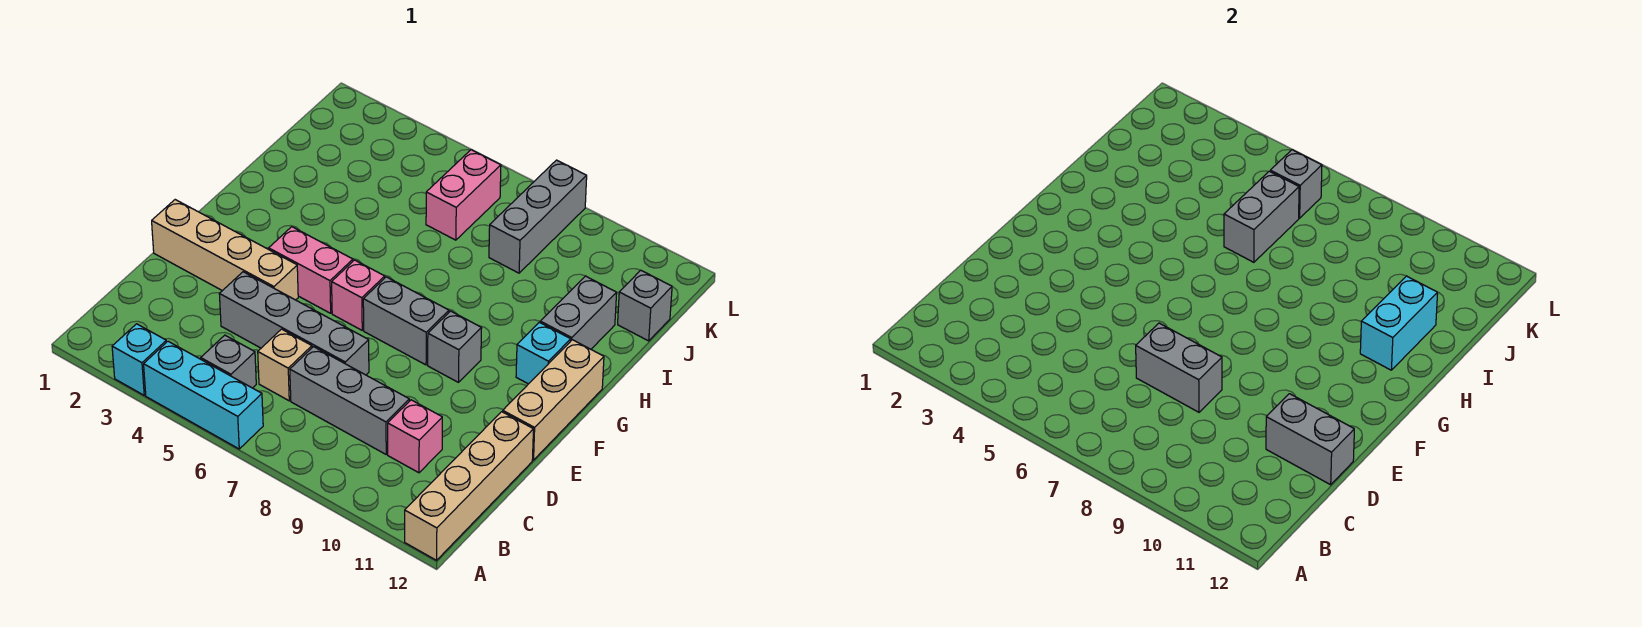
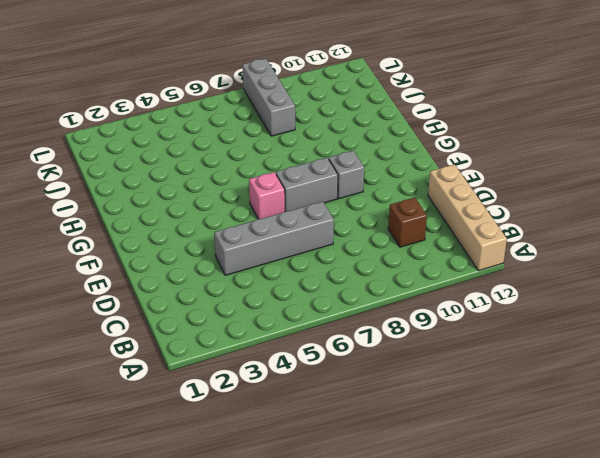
brown 1x1 brick [388,198,427,247] -> pink 1x1 brick [388,400,442,473]
none -> cyan 1x1 brick [112,324,166,395]
none -> cyan 1x3 brick [144,341,263,449]
none -> grey 1x1 brick [201,335,256,388]

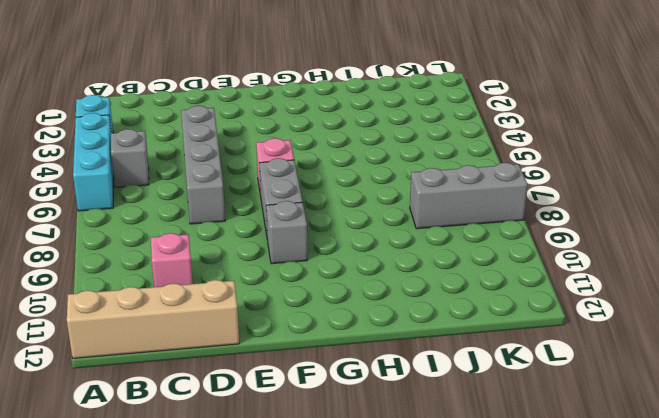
none -> tan 1x1 brick [258,329,312,401]
none -> grey 1x3 brick [290,347,409,454]
none -> tan 1x4 brick [152,200,298,300]

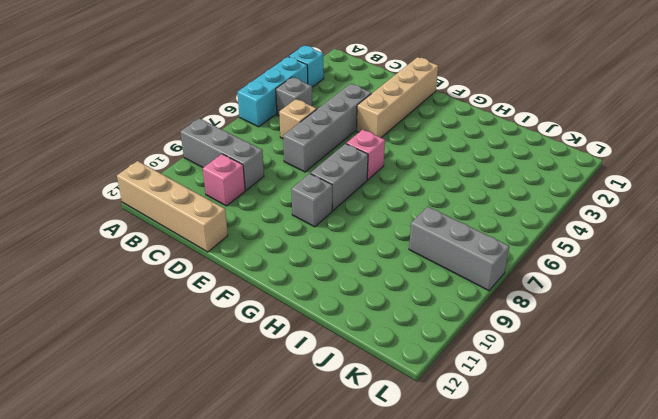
grey 1x3 brick [180,118,264,190] -> grey 1x3 brick turned to [290,347,409,454]
none -> tan 1x3 brick [503,340,604,460]
none -> pink 1x2 brick [269,227,353,313]
none -> cyan 1x1 brick [516,322,571,384]

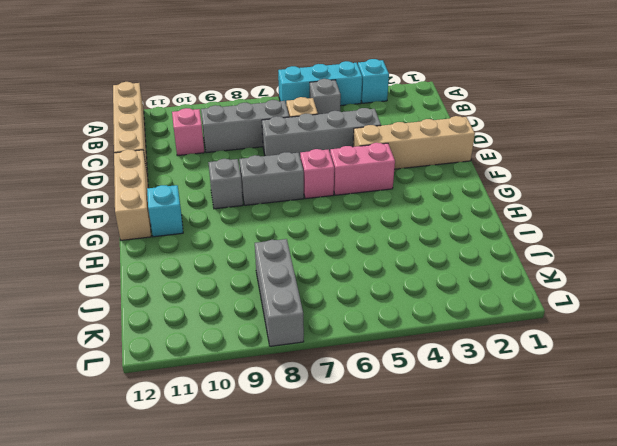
none -> grey 1x2 brick [540,276,617,349]
none -> pink 1x2 brick [426,150,501,240]
none -> grey 1x1 brick [618,270,672,341]

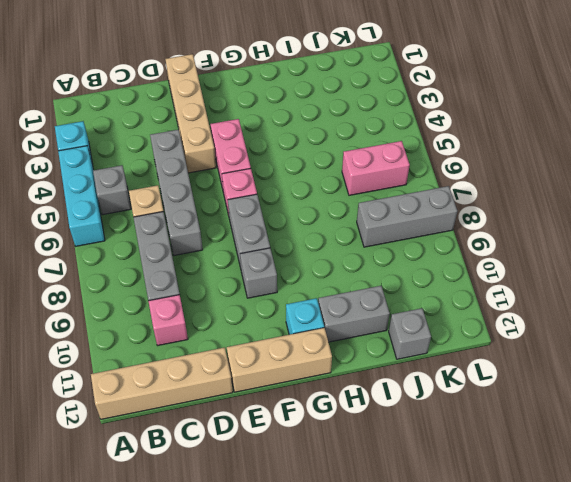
none -> grey 1x2 brick [1136,323,1222,412]
none -> grey 1x2 brick [1266,394,1354,485]
none -> cyan 1x2 brick [1360,276,1438,370]

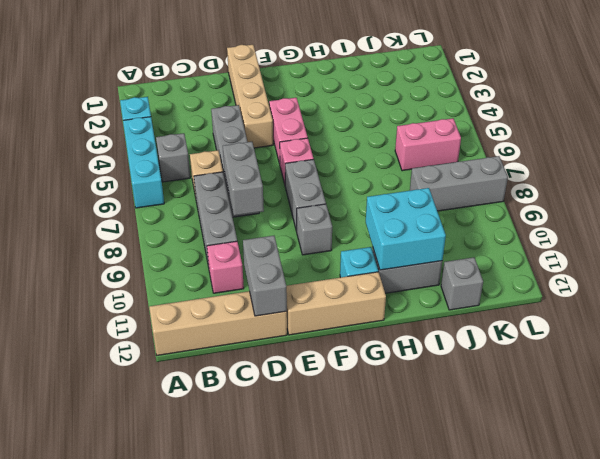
cyan 2x2 brick [366,188,446,270] -> cyan 1x2 brick [1360,276,1438,370]
none -> grey 1x2 brick [1224,171,1299,262]
none -> grey 1x1 brick [1270,150,1322,218]

